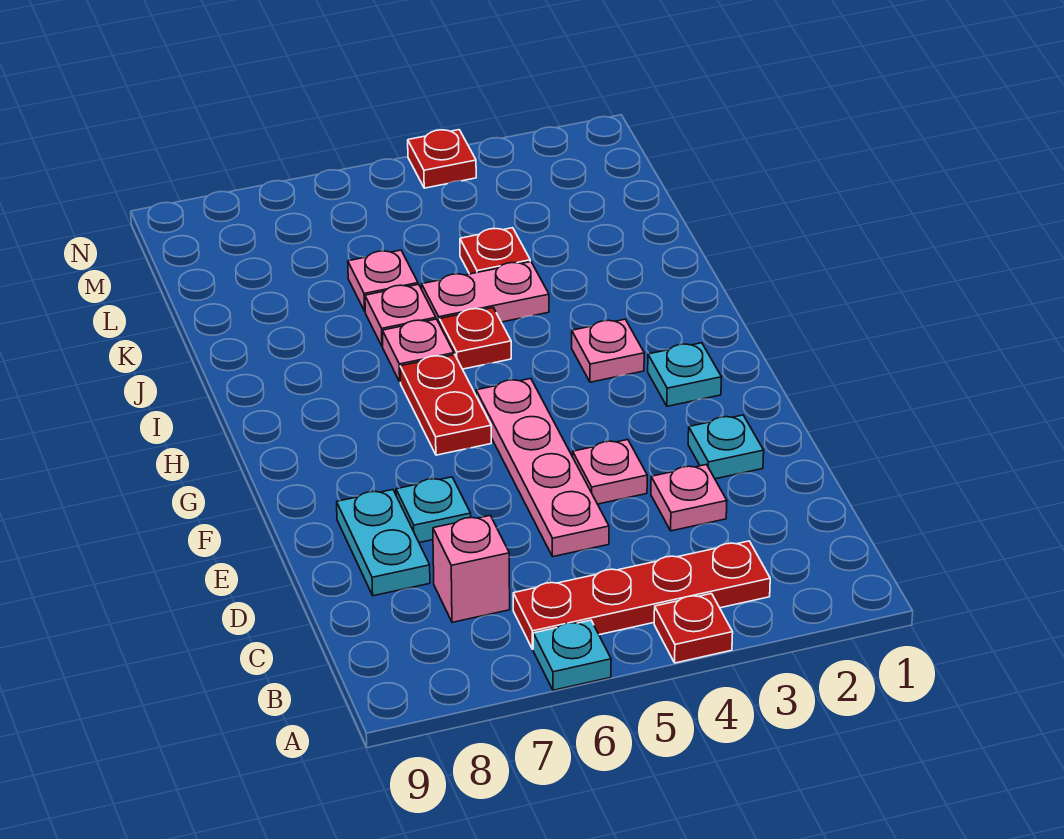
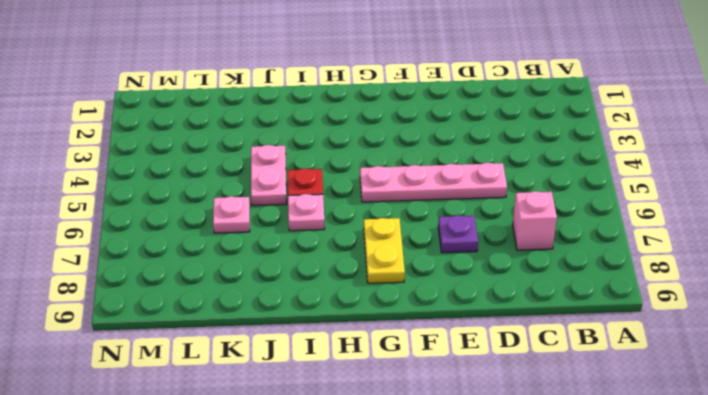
purple 1x1 plate [438,215,478,253] -> cyan 1x1 plate [396,477,471,543]
yellow 1x2 plate [364,218,405,283] -> none
none -> red 1x1 plate [654,594,733,663]
none -> cyan 1x1 plate [533,620,611,690]
none -> red 1x4 plate [513,541,770,649]

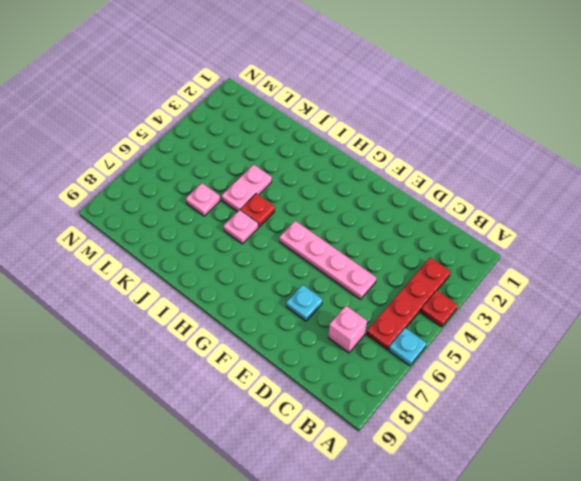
none -> pink 1x1 plate [651,465,727,531]
none -> cyan 1x2 plate [337,490,430,596]
none -> cyan 1x1 plate [688,415,764,479]

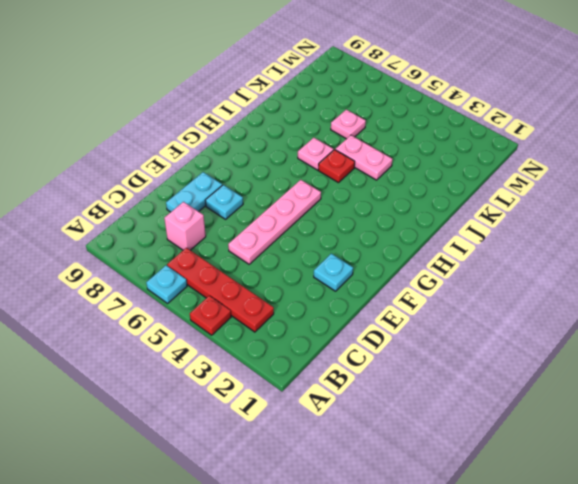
none -> pink 1x1 plate [651,465,727,531]
none -> pink 1x1 plate [573,440,647,504]
none -> cyan 1x1 plate [648,343,721,406]

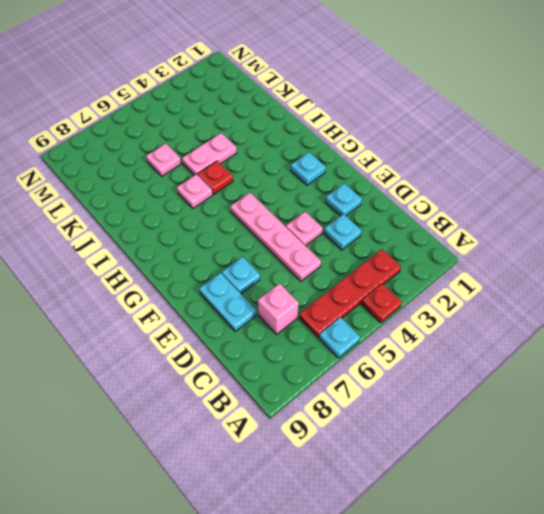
cyan 1x1 plate [324,214,361,250] -> pink 1x1 plate [651,465,727,531]
none -> red 1x2 plate [400,355,491,455]
none -> pink 1x1 plate [572,319,644,382]
none -> pink 1x1 plate [365,284,436,347]

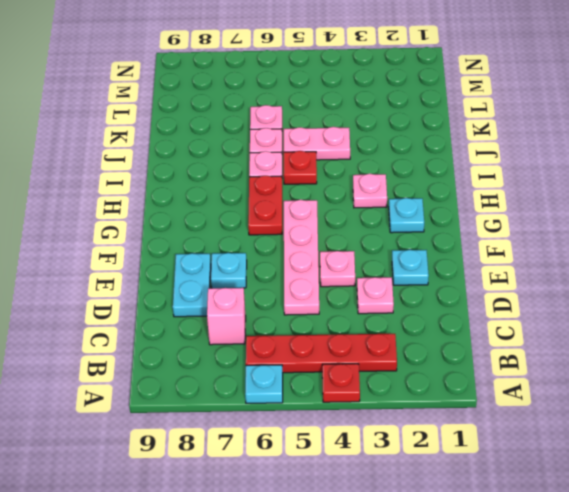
none -> red 1x1 plate [460,228,530,274]
none -> red 1x1 plate [408,130,476,188]

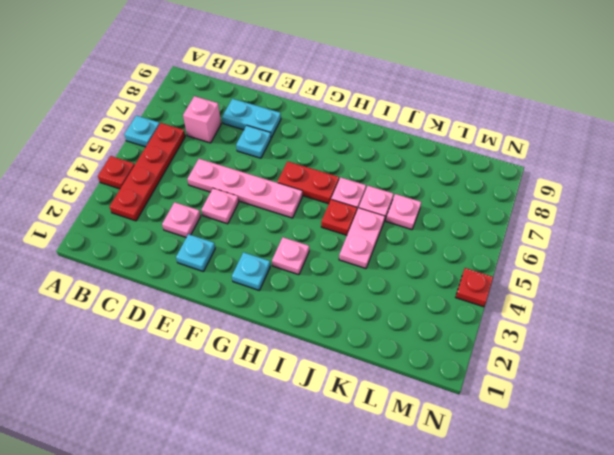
none -> red 1x1 plate [460,228,530,274]

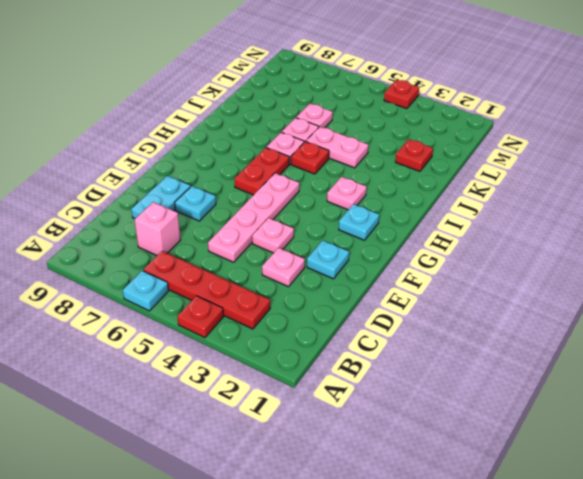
red 1x1 plate [395,139,433,171] -> red 1x1 plate moved to [460,228,530,274]

